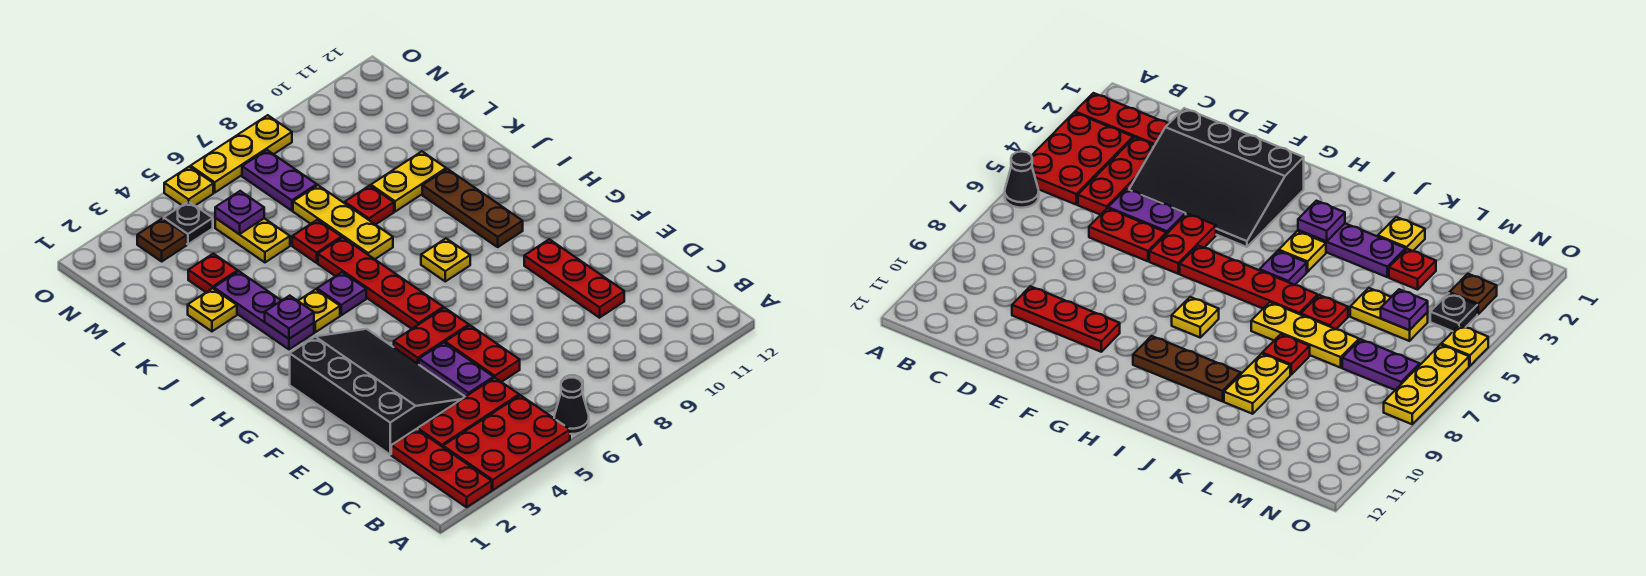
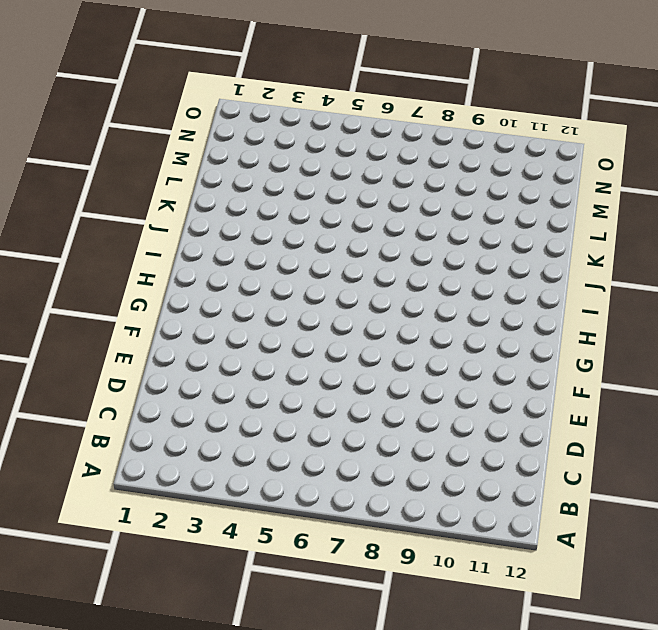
none -> red 1x3 plate [391,429,492,507]
none -> red 2x3 plate [443,395,570,490]
none -> black 1x1 cone [554,378,589,434]

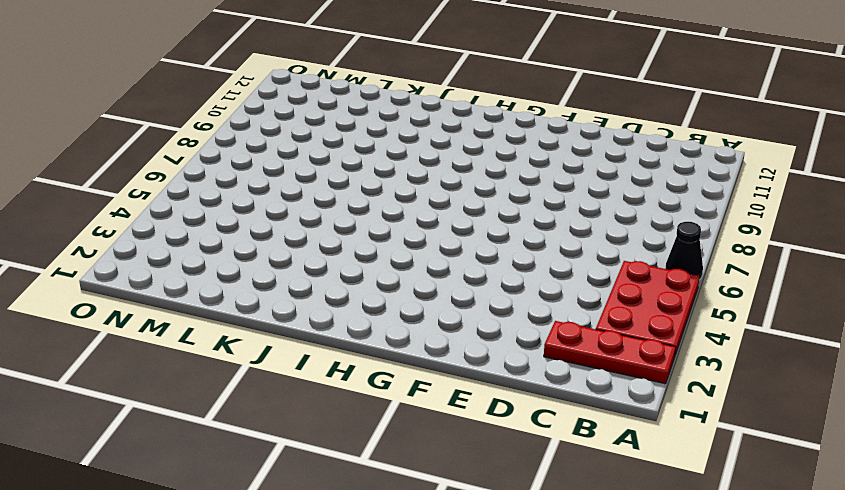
none -> red 1x3 plate [418,378,519,447]
none -> black 3x4 slope [290,329,465,454]
none -> purple 1x2 plate [419,343,494,397]

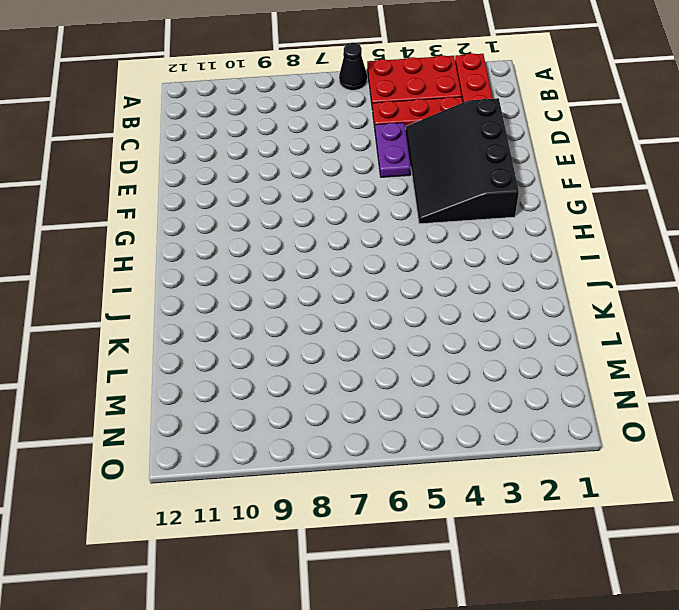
none -> red 1x2 plate [445,326,520,382]
none -> red 1x3 plate [524,239,624,318]
none -> red 1x2 plate [394,308,469,365]

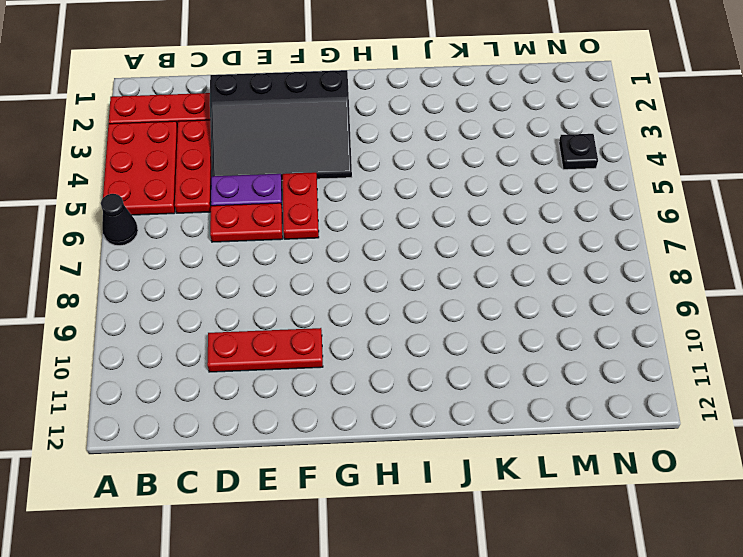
none -> red 1x4 plate [318,237,443,329]
none -> yellow 1x1 plate [421,239,470,281]
none -> brown 1x3 plate [422,169,523,247]

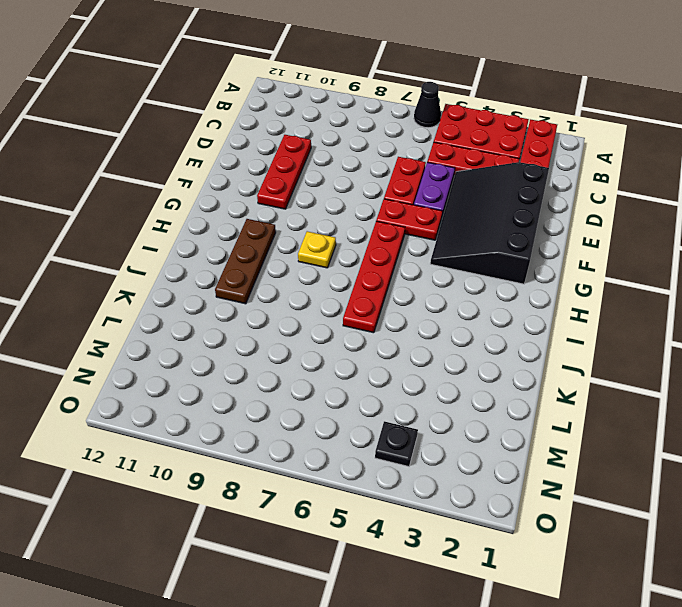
none -> purple 1x3 plate [214,271,314,349]
none -> yellow 1x1 plate [298,289,340,332]
none -> purple 1x1 plate [317,272,366,315]

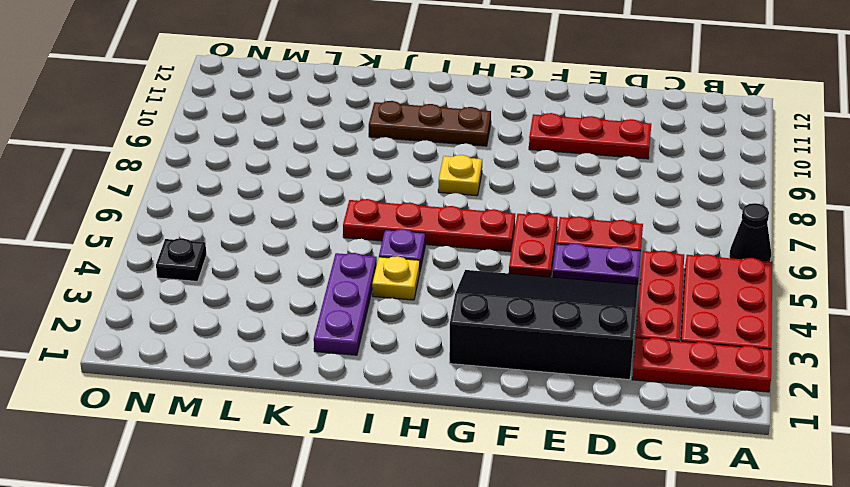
purple 1x3 plate [314,253,377,355] -> purple 1x3 plate turned to [214,271,314,349]
none -> yellow 1x3 plate [293,185,393,259]
none -> yellow 1x1 plate [188,288,237,331]
none -> red 1x1 plate [292,220,342,263]

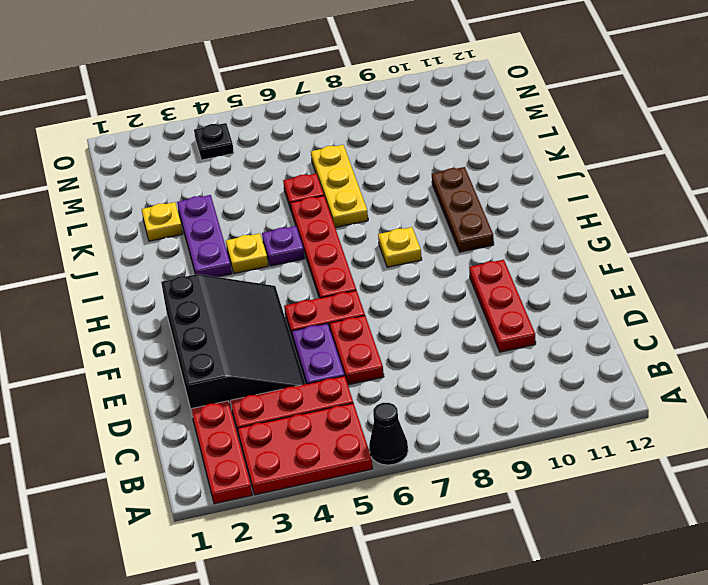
none -> red 1x1 plate [345,186,394,225]
none -> yellow 1x2 plate [371,151,446,212]
none -> red 1x1 plate [188,254,238,292]

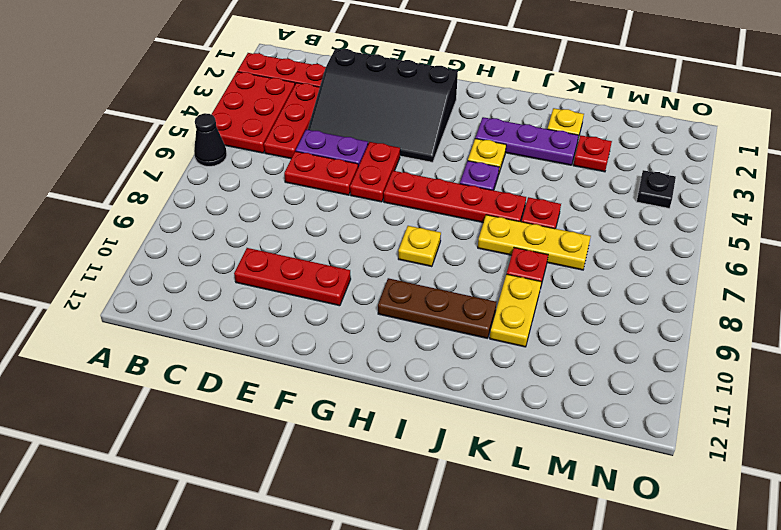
none -> yellow 1x2 plate [215,218,290,262]
none -> purple 1x2 plate [242,150,317,211]
none -> brown 1x1 plate [137,218,187,261]

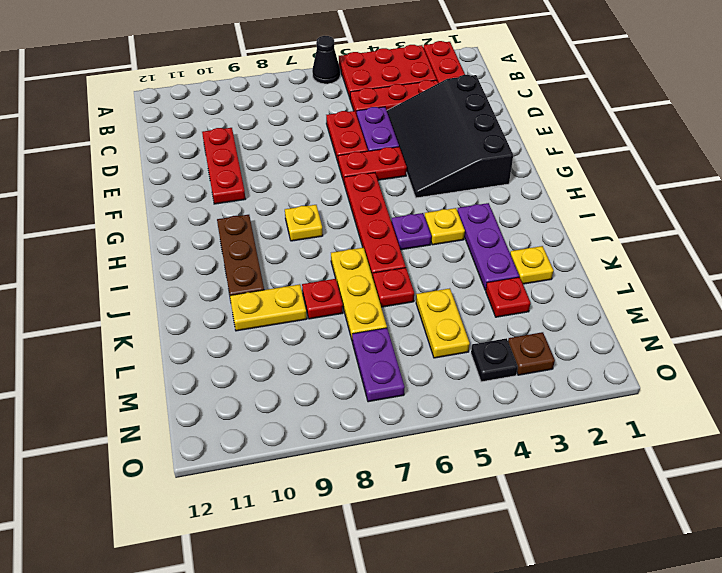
none -> yellow 1x1 plate [164,167,213,205]
none -> yellow 1x3 plate [191,115,292,192]
none -> purple 1x1 plate [265,296,314,339]

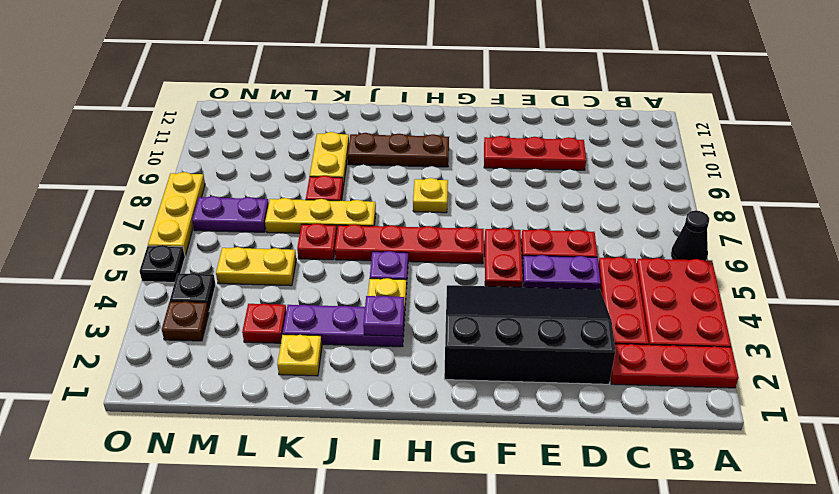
black 1x1 plate [140,245,185,282] -> yellow 1x1 plate [164,167,213,205]
none -> purple 1x1 plate [215,191,264,234]

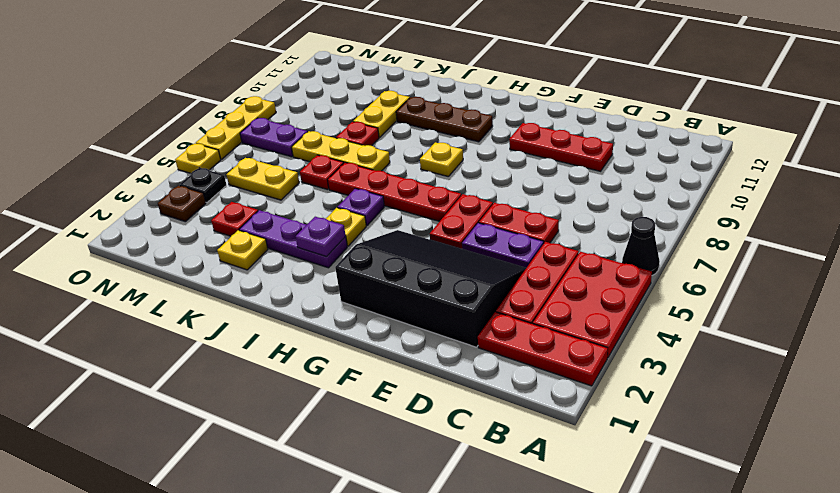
none -> purple 1x1 plate [215,191,264,234]

